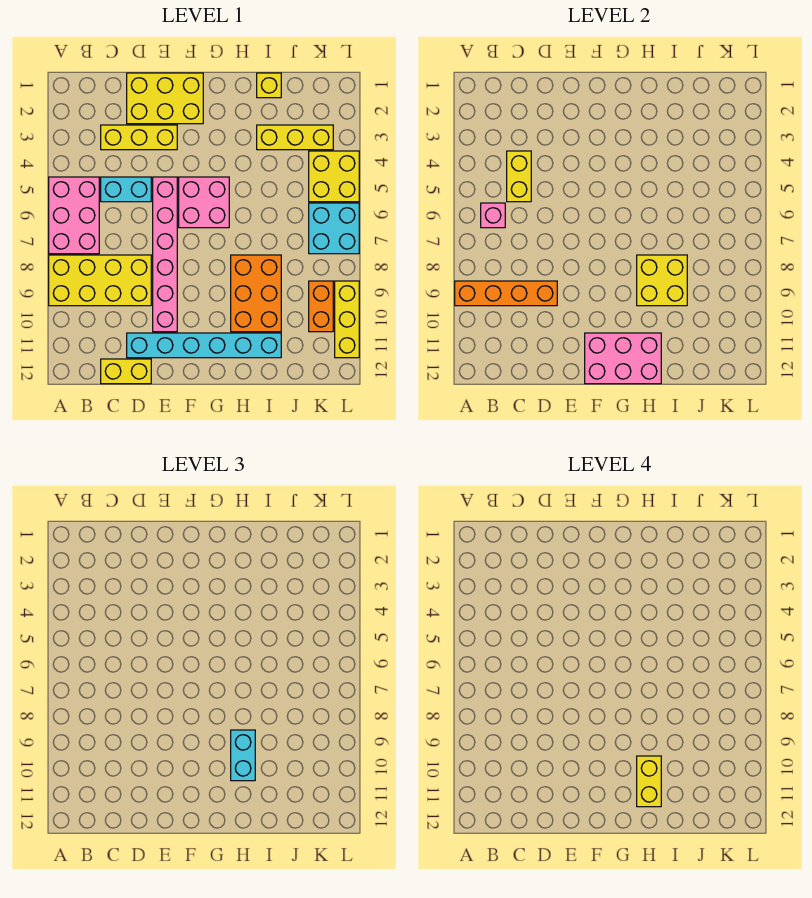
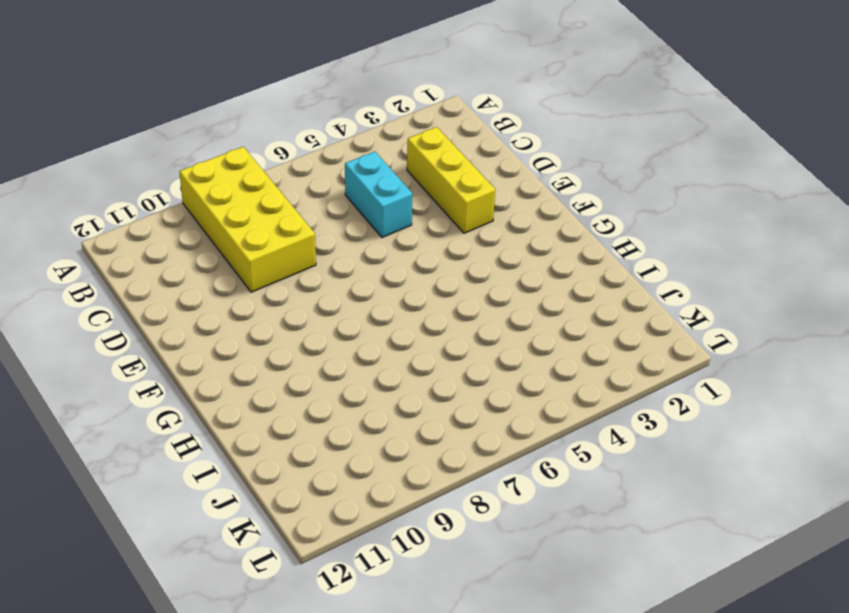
none -> pink 2x3 brick [49,177,99,254]
none -> yellow 1x2 brick [101,359,151,384]
none -> yellow 2x3 brick [127,73,203,124]

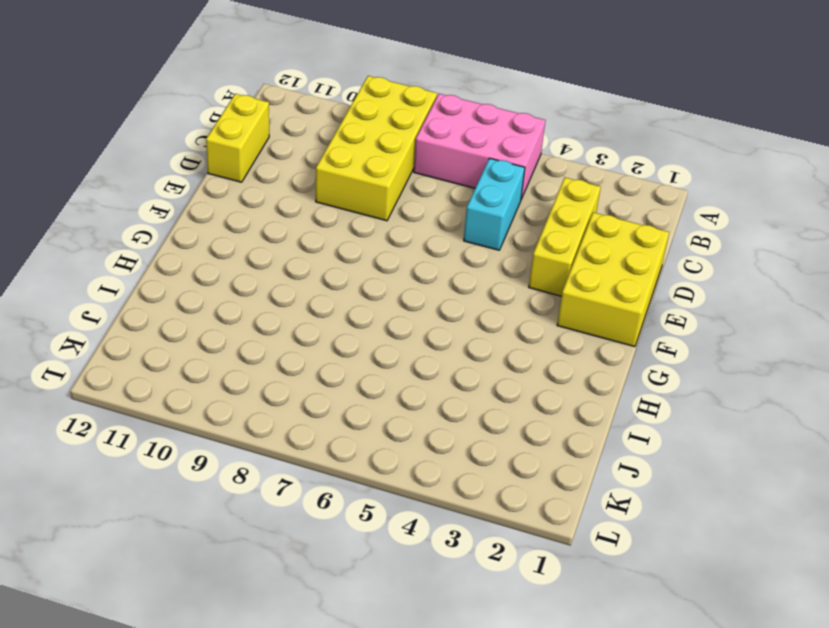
none -> cyan 1x6 brick [127,333,281,358]
none -> pink 1x6 brick [153,177,177,332]
none -> pink 2x2 brick [179,177,229,228]

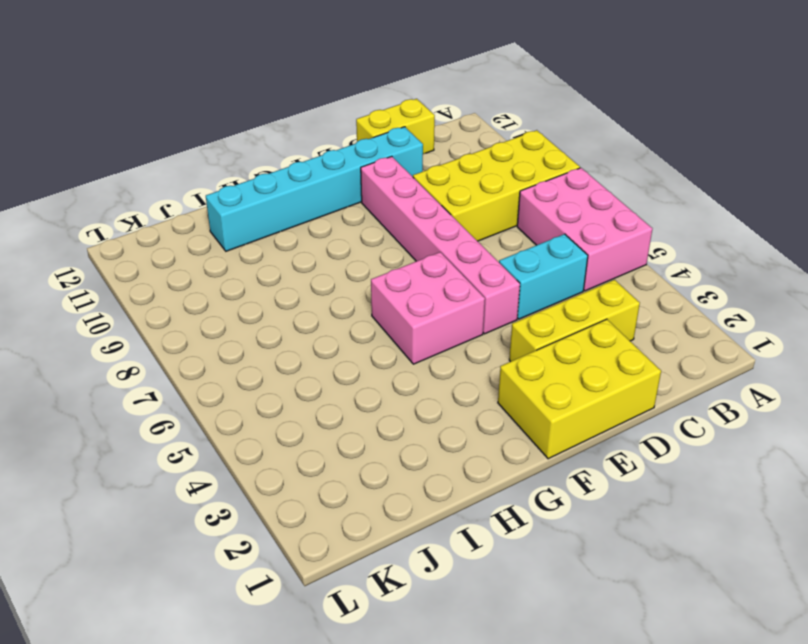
none -> orange 2x3 brick [231,255,281,332]
none -> yellow 1x1 brick [257,73,281,98]
none -> yellow 1x3 brick [257,125,333,150]

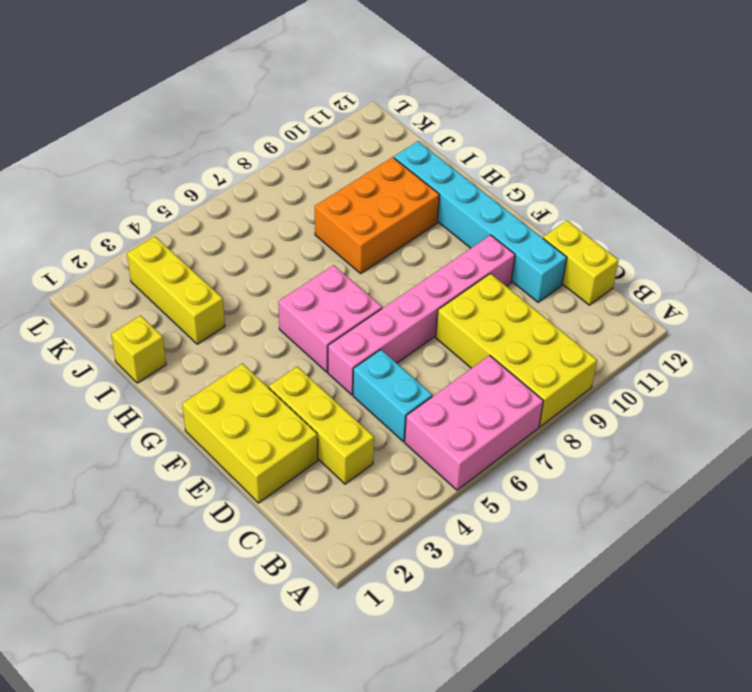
none -> yellow 2x2 brick [309,151,359,202]
none -> cyan 2x2 brick [309,203,359,254]
none -> orange 1x2 brick [309,281,333,332]

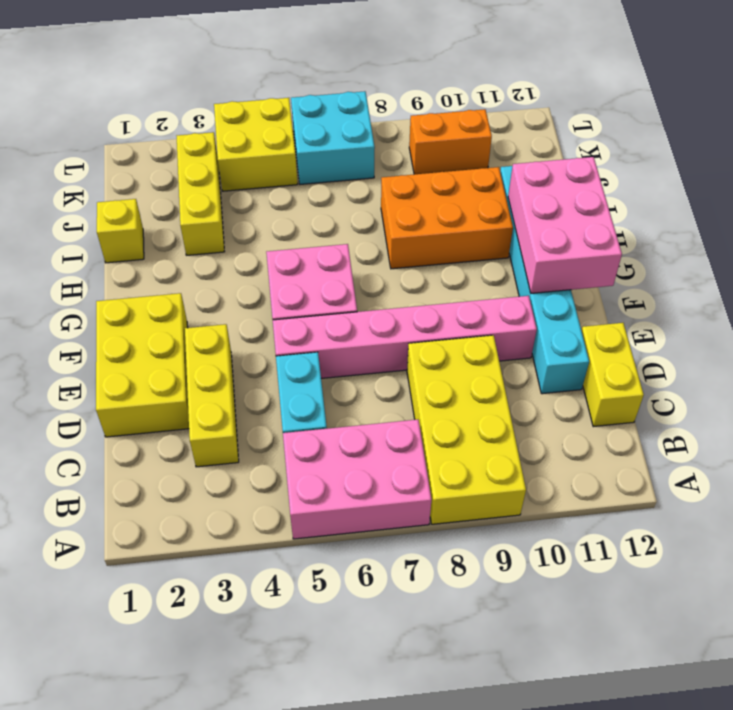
none -> yellow 1x3 brick [335,281,359,358]
none -> orange 1x4 brick [455,281,557,306]
none -> pink 1x1 brick [481,203,505,228]

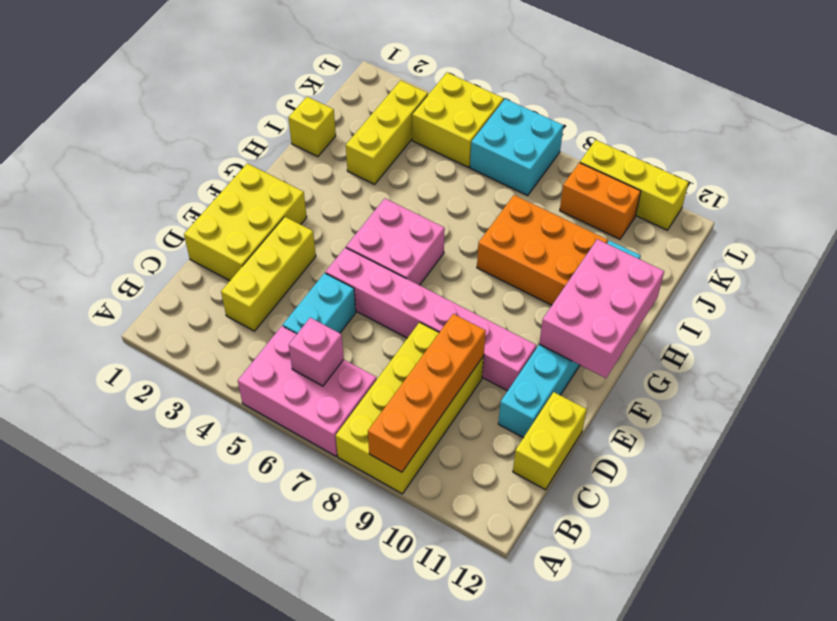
none -> yellow 1x2 brick [507,151,531,202]
none -> yellow 2x2 brick [637,255,687,306]
none -> cyan 1x2 brick [231,730,255,781]

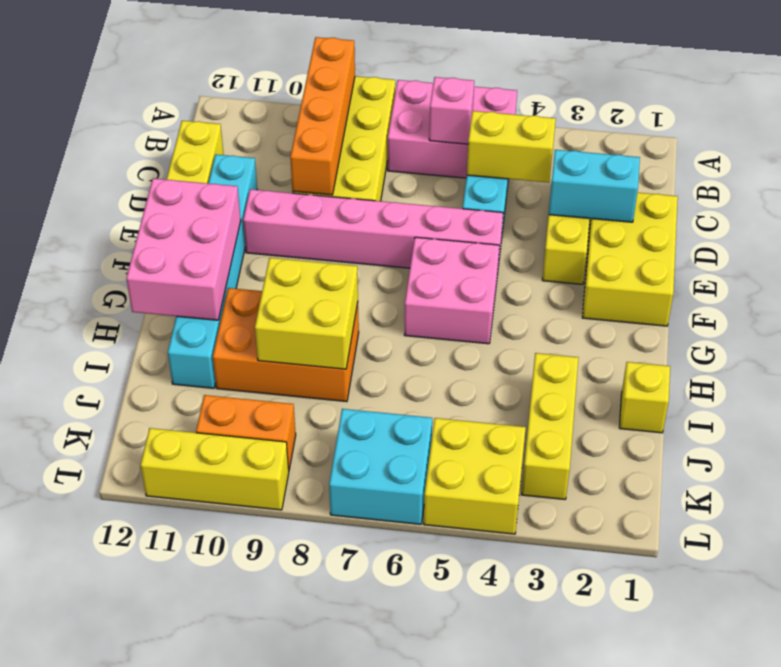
cyan 1x2 brick [549,150,640,222] -> cyan 1x2 brick moved to [231,730,255,781]
none -> yellow 1x2 brick [637,756,661,807]

